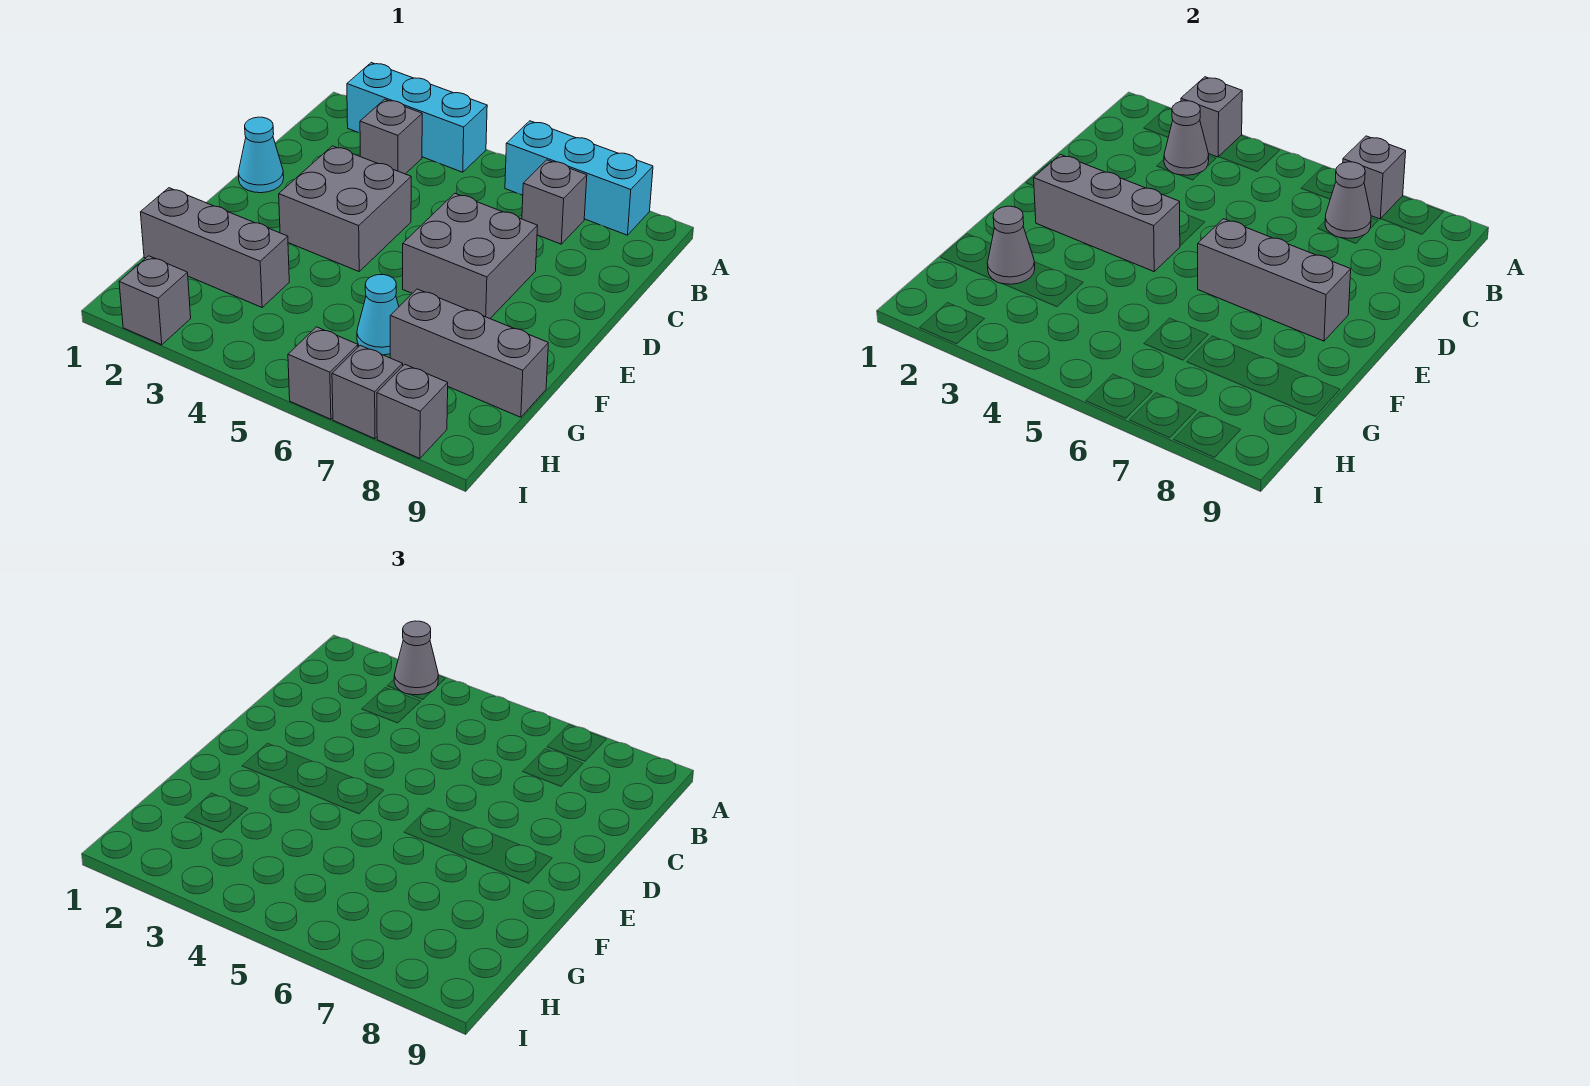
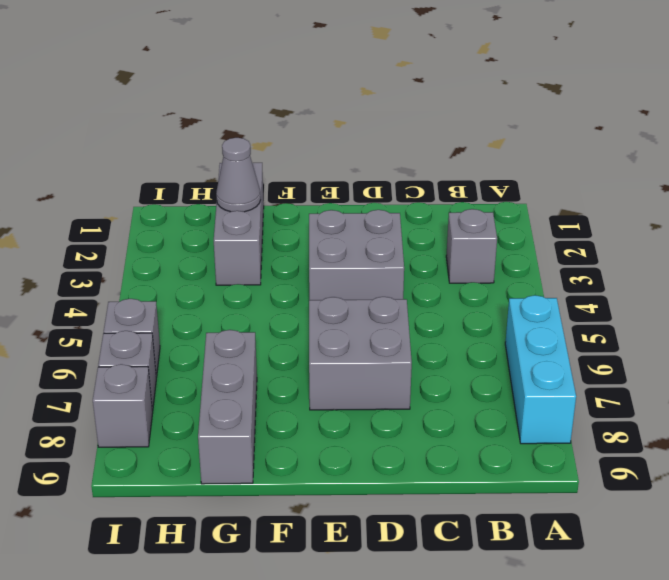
none -> cyan 1x3 brick [347,63,487,172]
none -> grey 1x1 brick [522,160,587,244]
none -> cyan 1x1 cone [238,117,284,193]

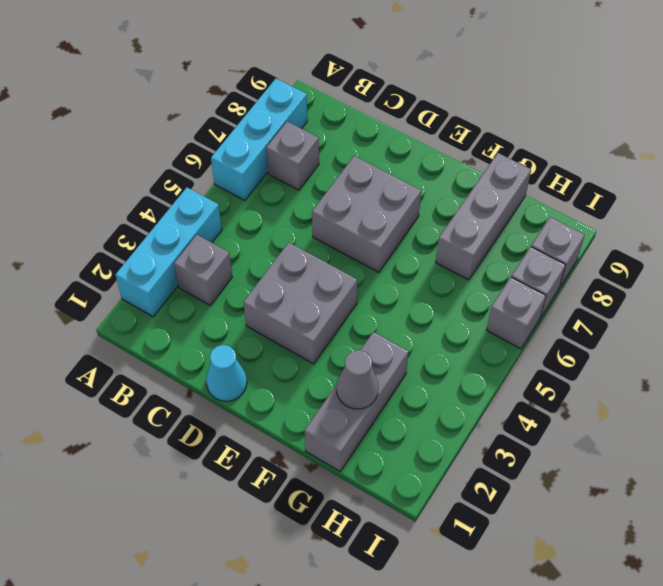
none -> cyan 1x1 cone [357,275,399,355]
none -> grey 1x1 brick [119,256,191,345]
none -> grey 1x1 brick [1181,77,1242,157]

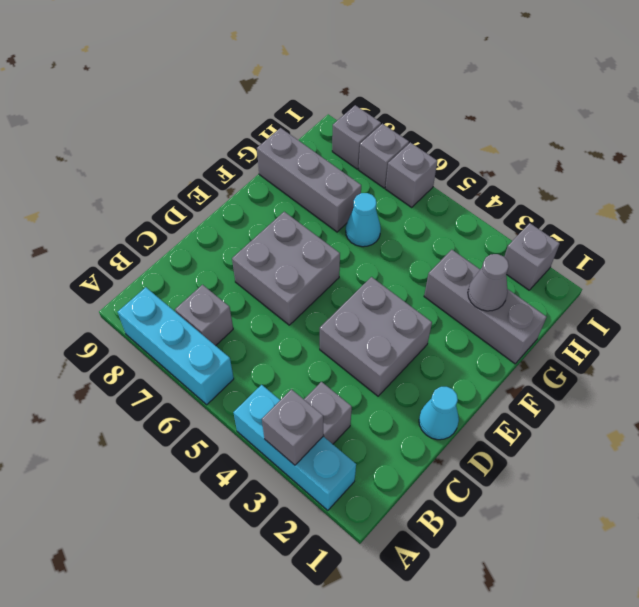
none -> grey 1x1 brick [1343,136,1406,219]
none -> grey 1x1 cone [1164,101,1209,175]
none -> grey 1x1 cone [1325,162,1371,238]

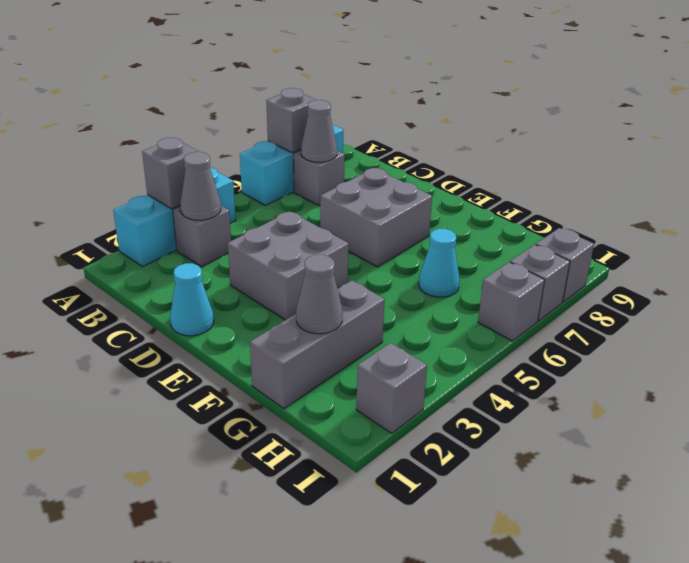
none -> grey 1x3 brick [390,289,548,417]
none -> grey 1x3 brick [1034,155,1180,271]
none -> grey 1x3 brick [1198,219,1351,341]

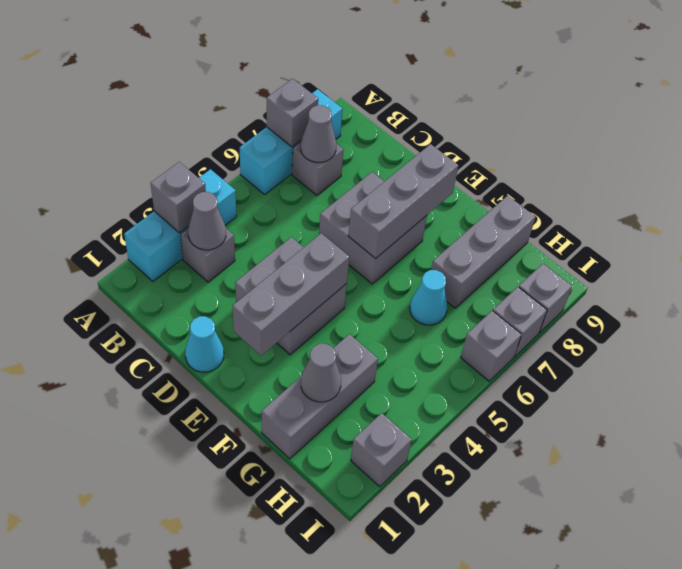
none -> grey 1x1 cone [394,621,438,695]

